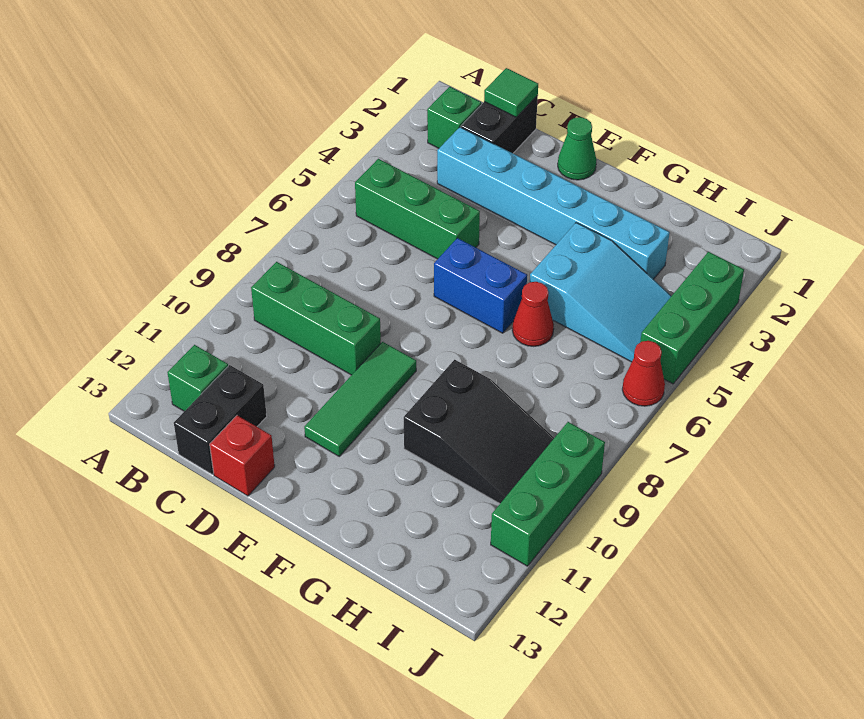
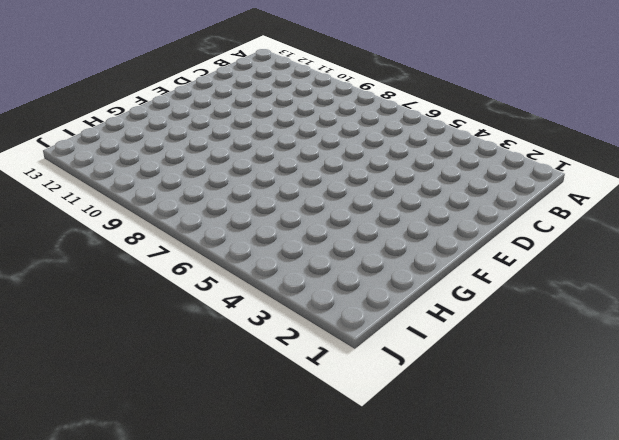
none -> green 1x1 brick [427,87,481,148]
none -> green 1x3 brick [355,159,480,259]
none -> green 1x3 brick [251,262,381,375]

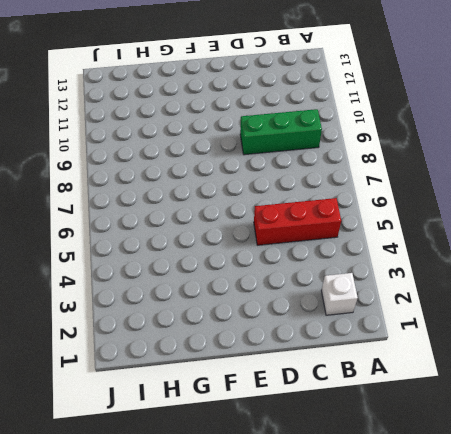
white 1x1 brick [321,273,358,315] -> green 1x1 brick [427,87,481,148]
red 1x3 brick [254,198,341,245] -> green 1x3 brick [355,159,480,259]
none -> green 1x1 brick [167,345,228,411]
none -> black 1x2 brick [461,96,538,153]
none -> cyan 1x6 brick [437,127,670,279]

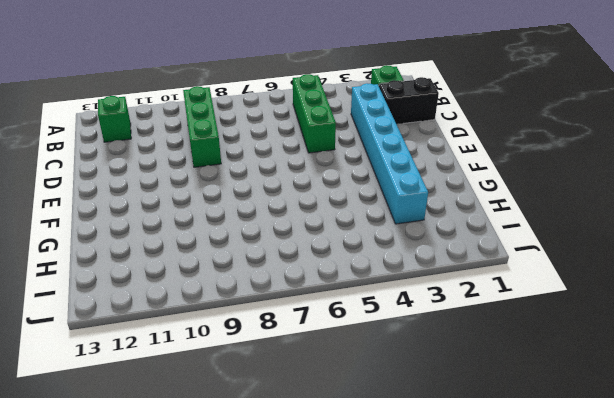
none -> black 1x2 brick [174,365,267,474]
none -> red 1x1 brick [210,415,275,496]
none -> green 1x1 cone [558,117,597,180]

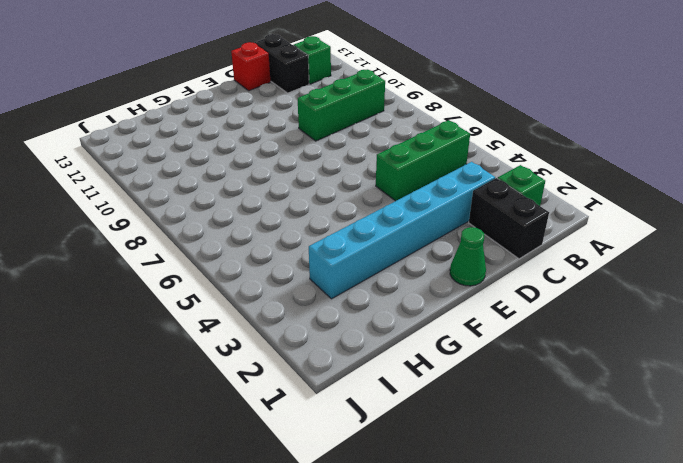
none -> blue 1x2 brick [434,238,527,333]
none -> green 1x3 tile [304,342,416,456]
none -> cyan 2x3 slope [530,223,671,362]

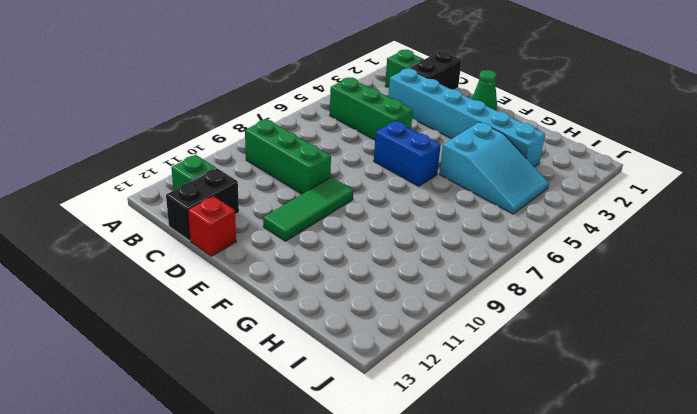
none -> red 1x1 cone [512,282,554,346]
none -> black 2x3 slope [404,360,554,504]
none -> green 1x3 brick [640,252,744,384]

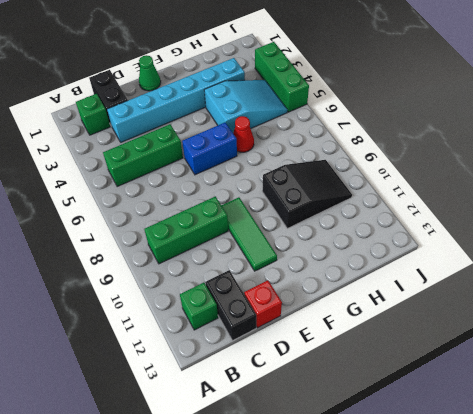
none -> red 1x1 cone [622,341,665,406]
none -> green 1x3 brick [491,422,605,566]
none -> green 1x1 tile [484,68,538,117]

